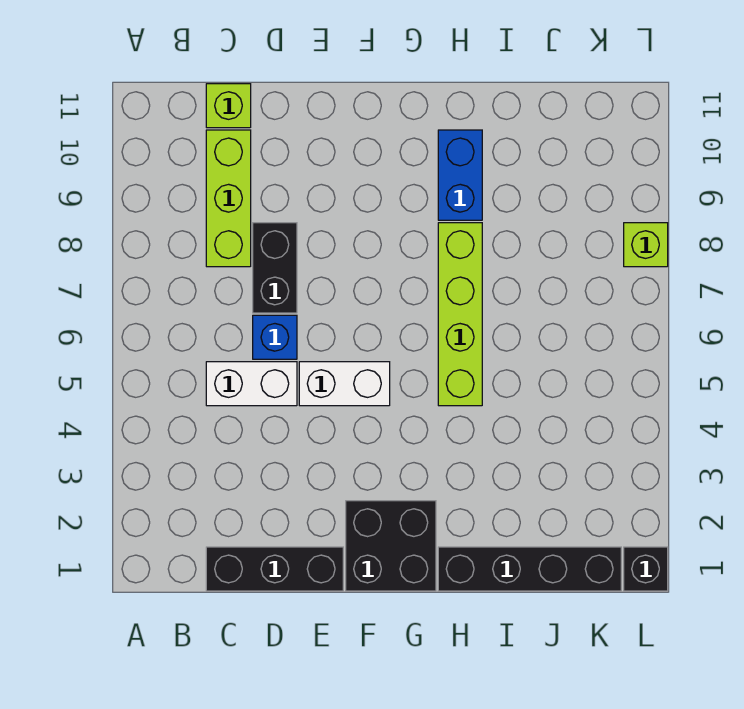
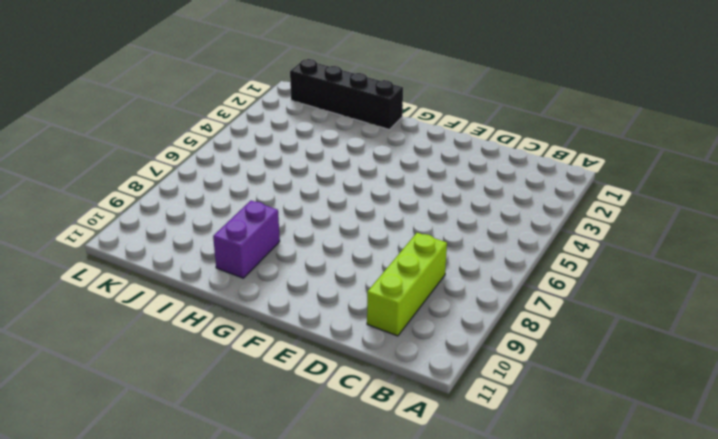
purple 1x2 brick [213,201,280,278] -> blue 1x2 brick [438,130,482,220]
none -> black 1x3 brick [206,547,343,591]
none -> white 1x2 brick [206,362,297,406]
none -> lime 1x1 brick [206,84,251,128]

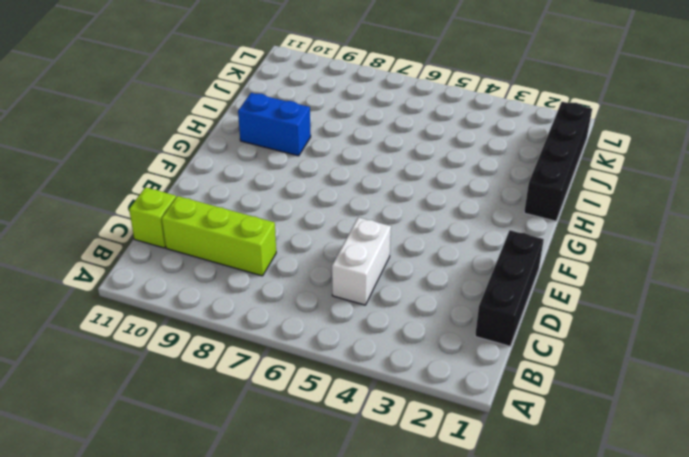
none -> blue 1x1 brick [253,315,297,359]
none -> black 1x2 brick [253,223,297,313]
none -> white 1x2 brick [299,362,390,406]

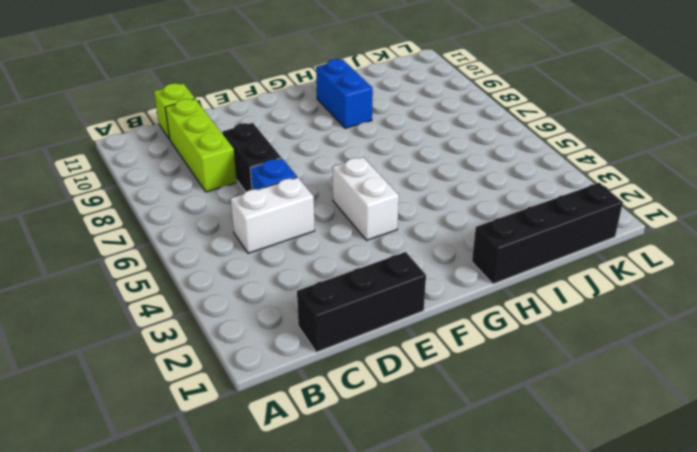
white 1x2 brick [332,157,399,240] -> white 1x2 brick turned to [299,362,390,406]
none -> black 2x2 brick [346,501,436,591]
none -> lime 1x4 brick [438,223,482,406]
none -> black 1x1 brick [624,547,668,591]

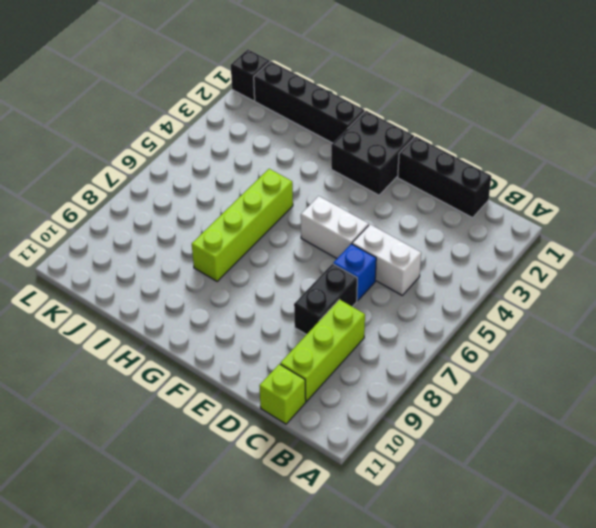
none -> blue 1x2 brick [438,130,482,220]
none -> lime 1x1 brick [624,223,668,267]

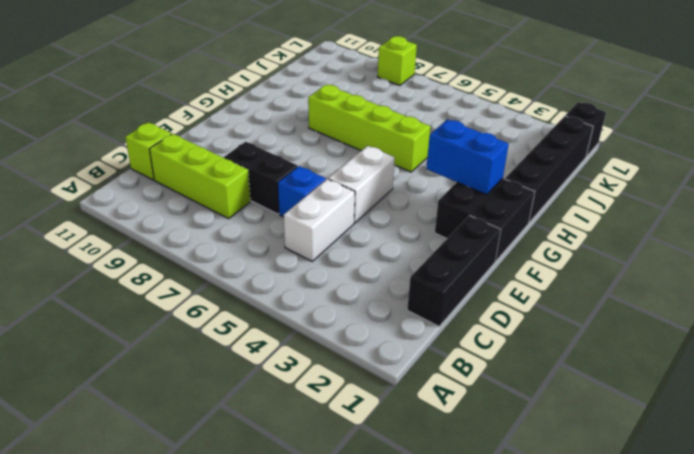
blue 1x2 brick [426,119,509,195] -> blue 1x2 brick moved to [438,130,482,220]

